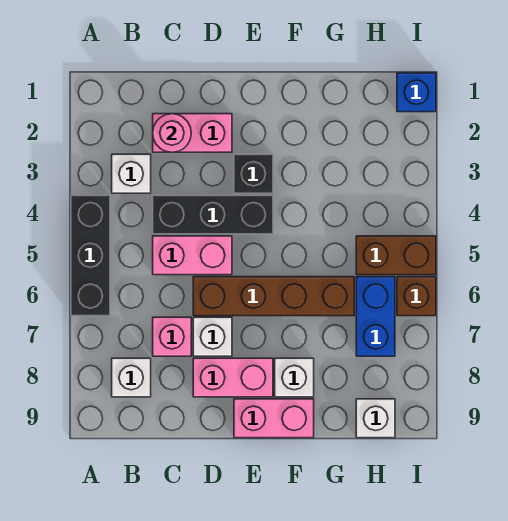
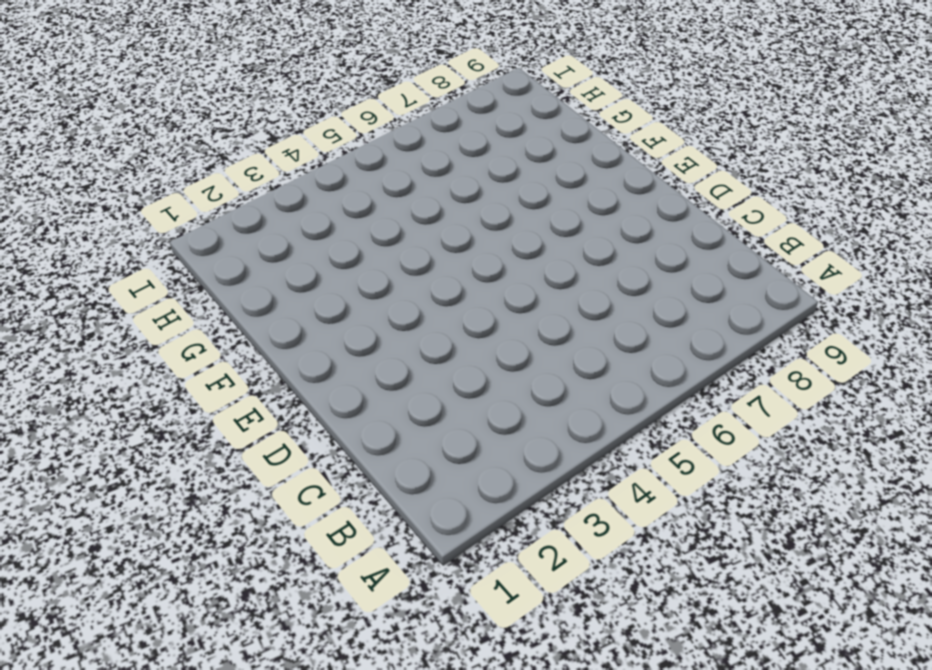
none -> black 1x3 brick [71,195,110,316]
none -> white 1x1 brick [112,154,151,193]
none -> white 1x1 brick [112,358,151,397]

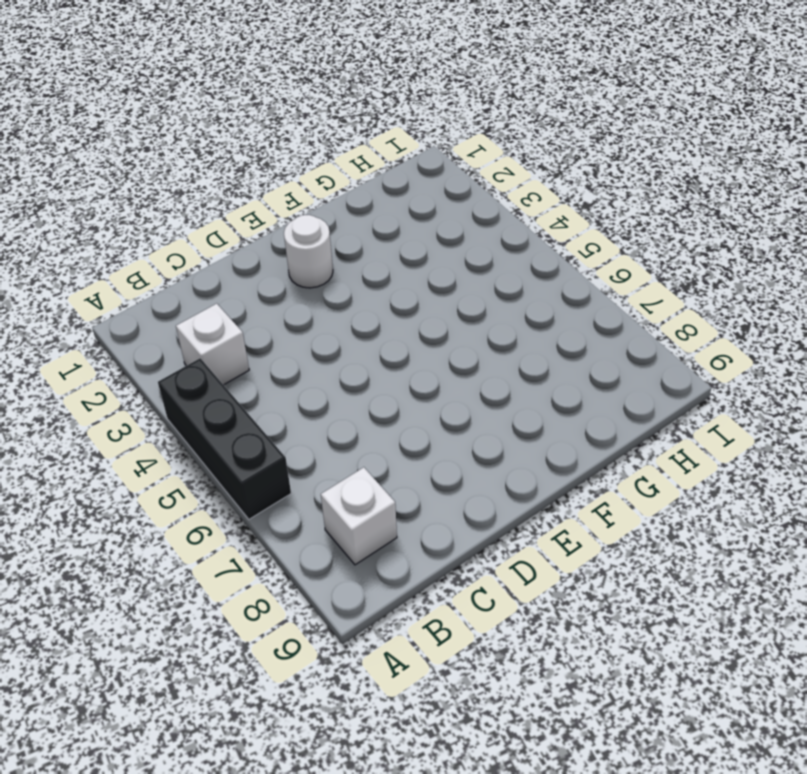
white 1x1 round brick [284,215,333,288] -> none
none -> pink 1x2 brick [153,114,232,152]
none -> black 1x3 brick [153,195,273,234]
none -> pink 1x2 brick [153,236,232,275]

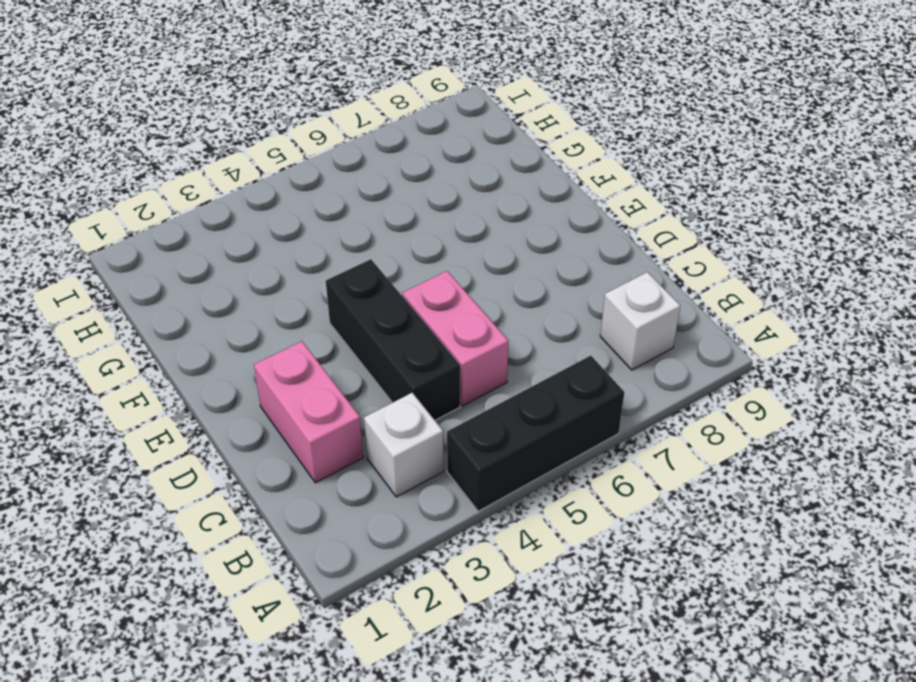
none -> pink 1x1 brick [153,317,191,356]
none -> brown 1x4 brick [193,277,354,316]
none -> white 1x1 brick [193,317,232,356]

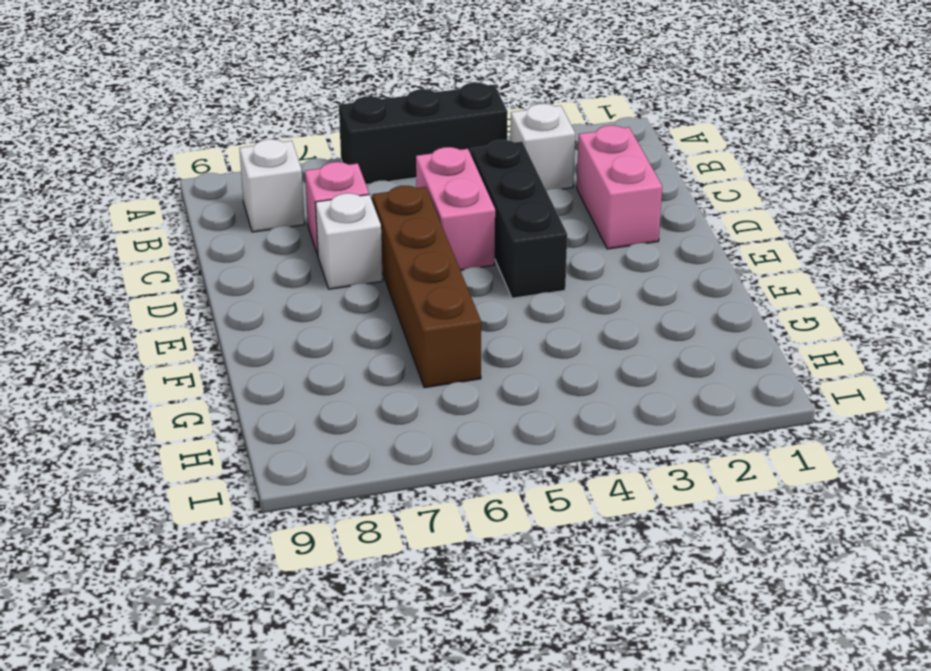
none -> pink 1x2 brick [193,358,273,397]
none -> black 1x1 brick [234,154,273,193]
none -> pink 1x2 brick [234,399,314,438]

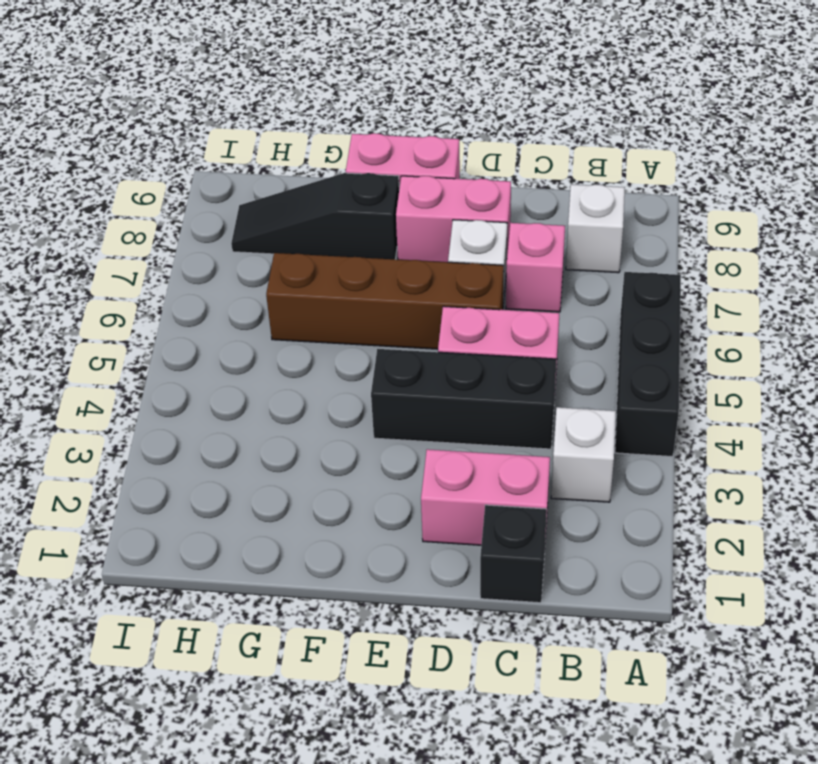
black 1x1 brick [480,505,547,603] -> black 1x1 brick moved to [234,154,273,193]
black 1x3 slope [231,173,399,259] -> white 1x1 brick [275,358,314,397]
none -> brown 1x2 brick [356,236,436,275]
none -> blue 1x2 brick [356,277,395,356]
none -> white 1x1 brick [356,399,395,438]

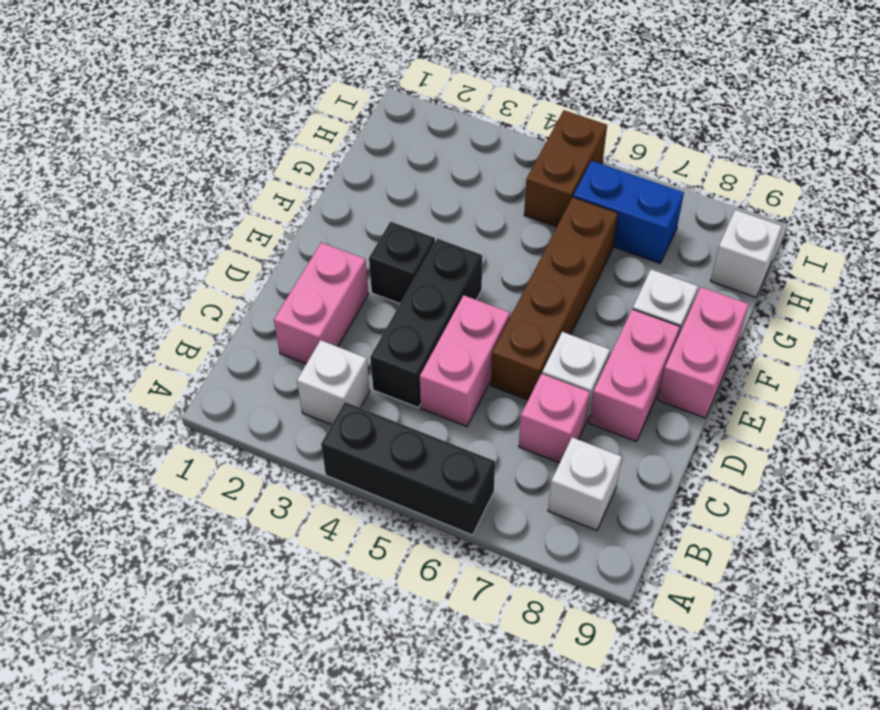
none -> blue 1x1 brick [397,73,436,112]
none -> brown 1x1 brick [397,277,436,316]
none -> pink 1x1 round brick [153,114,191,152]

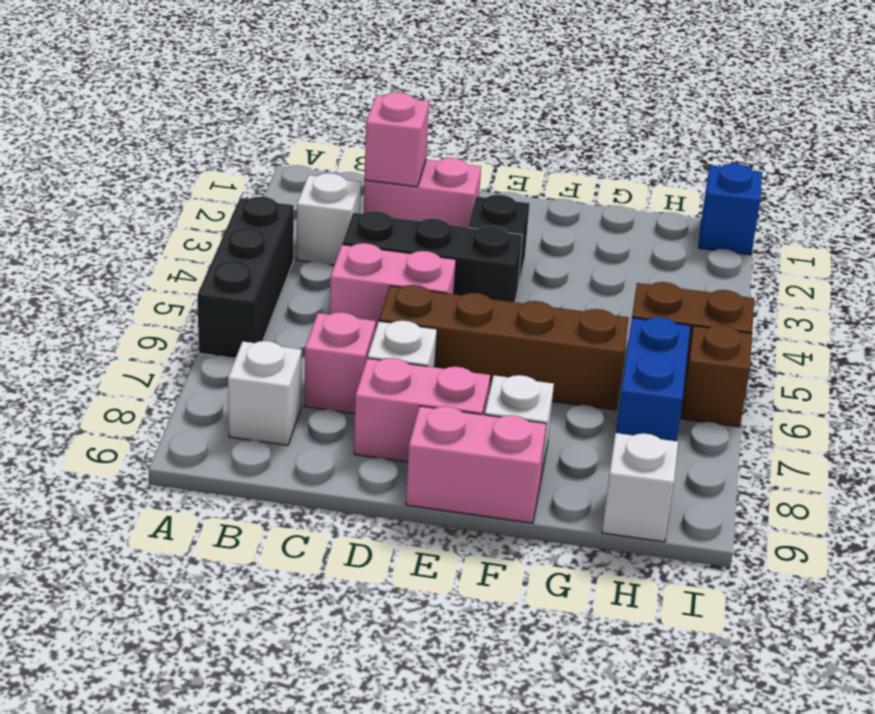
pink 1x1 brick [364,92,429,187] -> pink 1x1 round brick [153,114,191,152]

